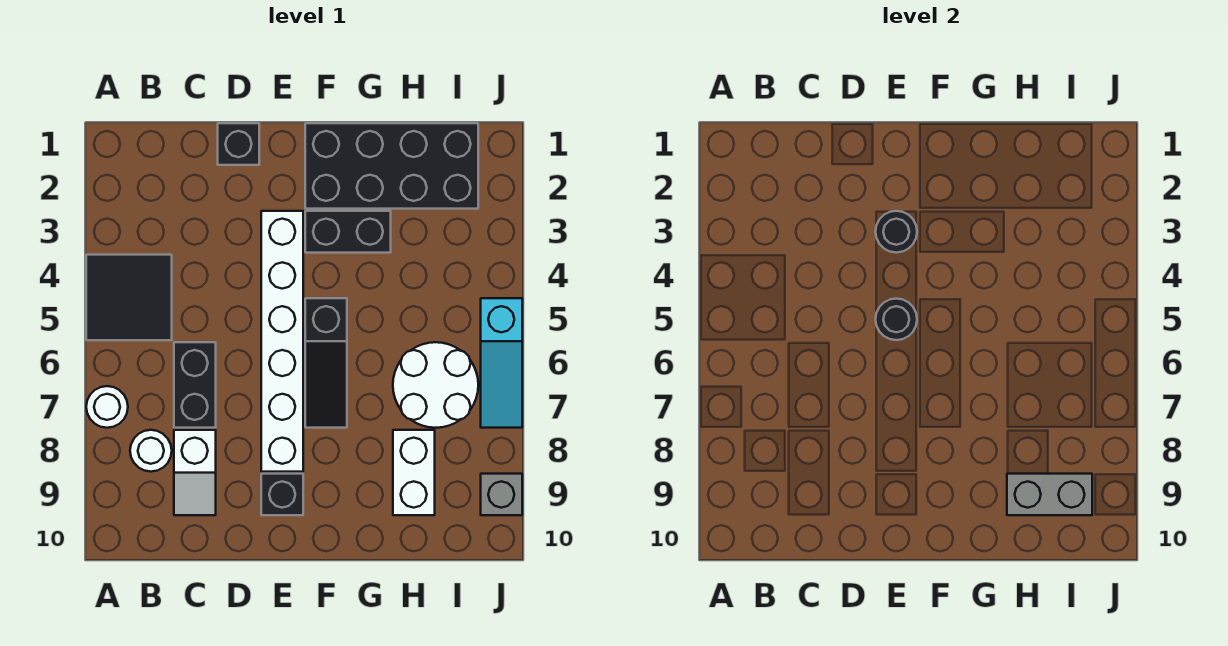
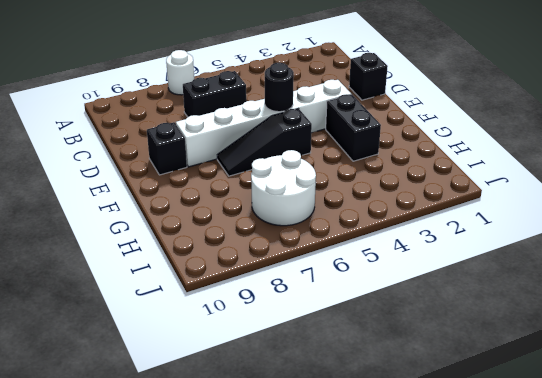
none -> black 2x2 tile [86,255,172,340]
none -> white 1x1 round brick [130,430,172,472]
none -> white 1x2 slope [174,430,216,515]

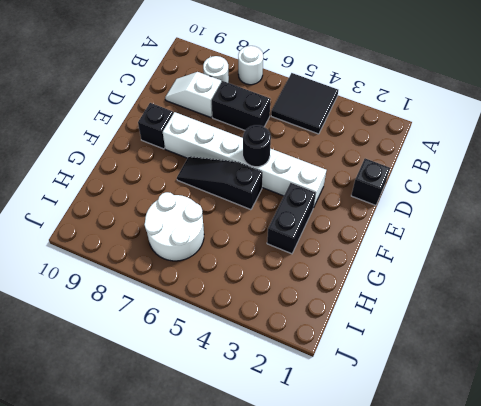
none -> black 2x4 brick [305,123,478,209]
none -> white 1x2 brick [393,430,435,515]
none -> cyan 1x3 slope [481,298,522,428]

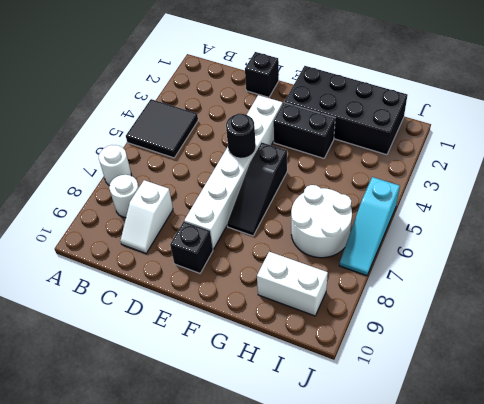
white 1x2 brick [257,252,328,316] -> white 1x2 brick turned to [393,430,435,515]
none -> black 1x2 brick [174,342,216,428]
none -> grey 1x1 brick [481,474,522,515]
none -> black 1x1 round brick [876,211,917,253]

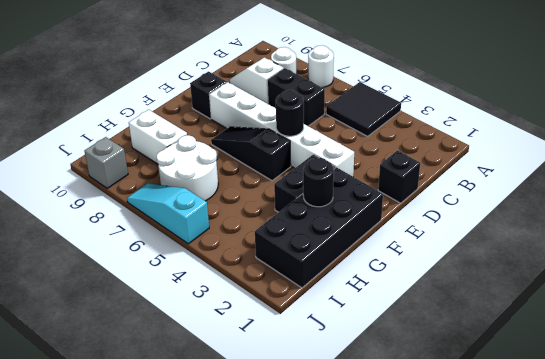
black 1x1 round brick [303,158,334,207] -> black 1x1 round brick moved to [876,211,917,253]
none -> grey 1x2 brick [1007,474,1092,515]

